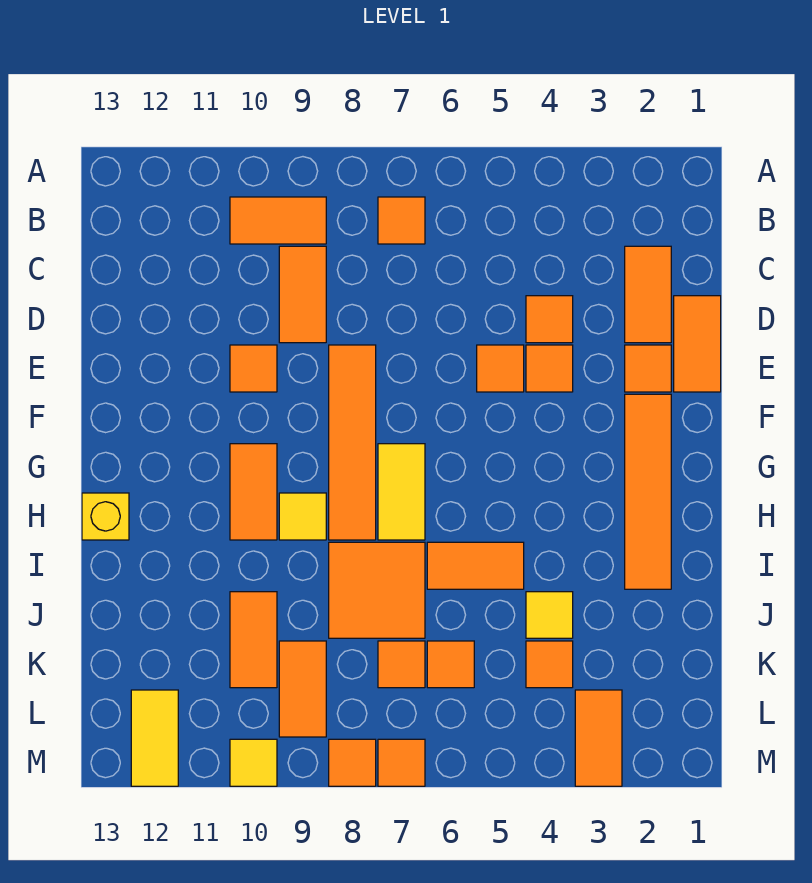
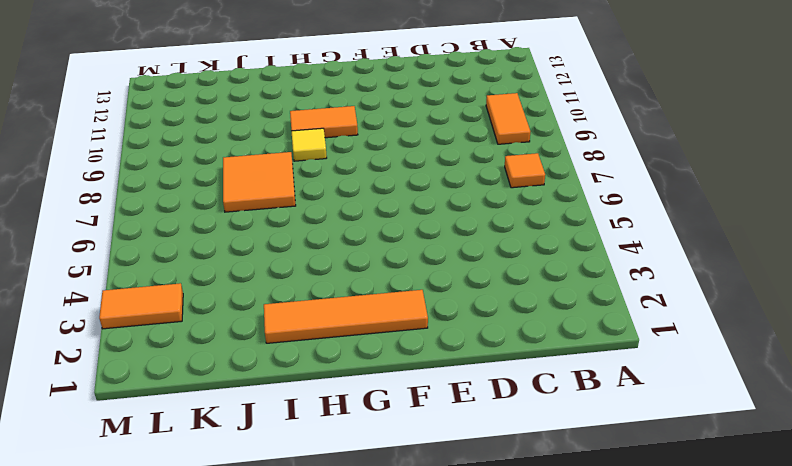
none -> orange 1x2 tile [625,246,671,343]
none -> orange 1x2 tile [279,246,326,343]
none -> orange 1x2 tile [674,296,721,392]

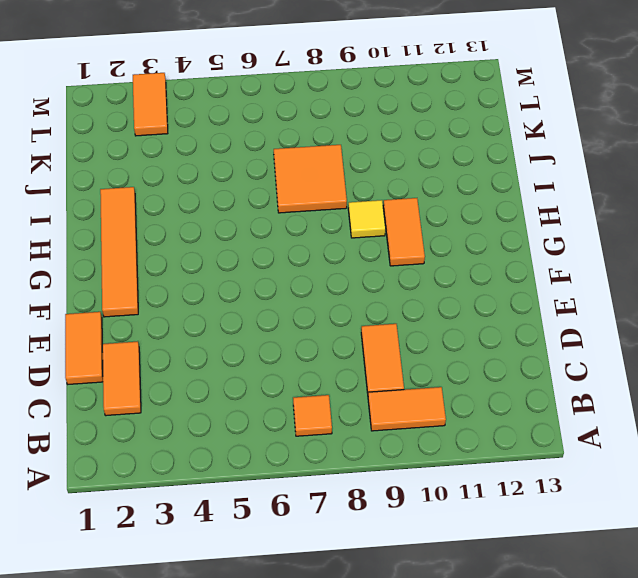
none -> orange 1x1 tile [526,296,573,343]
none -> orange 1x1 tile [625,345,671,392]
none -> orange 1x1 tile [526,345,573,392]

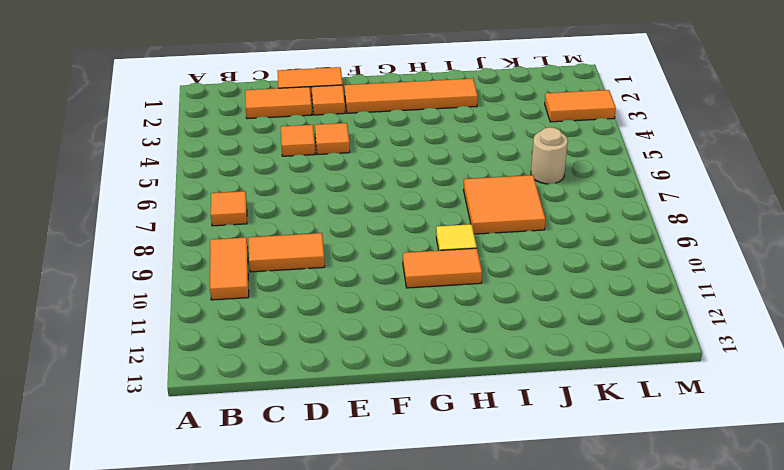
tan 1x1 round brick [531,127,568,184] -> orange 1x1 tile [427,641,474,688]
none -> orange 1x1 tile [477,345,524,392]
none -> orange 1x4 tile [329,345,376,540]
none -> orange 1x1 tile [230,345,277,392]

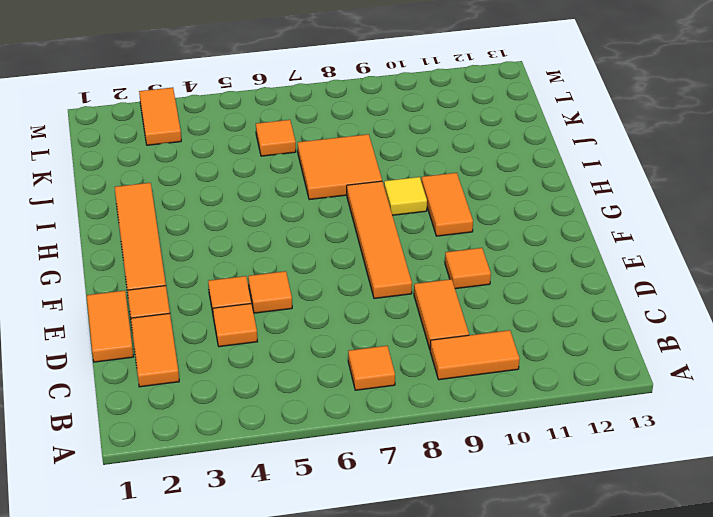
none -> yellow 1x2 tile [378,444,425,540]
none -> yellow 1x1 brick [82,493,129,540]
none -> orange 1x2 tile [427,542,524,589]

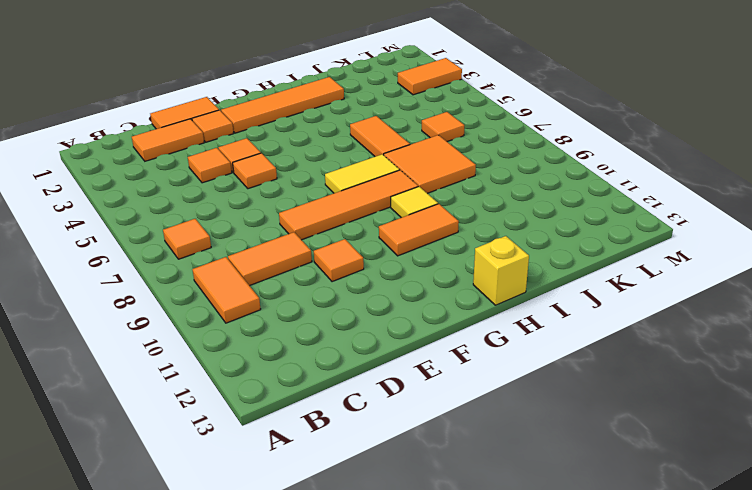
none -> yellow 1x1 tile [526,592,573,638]
none -> orange 1x2 tile [230,592,277,688]
none -> orange 1x1 tile [526,641,573,688]

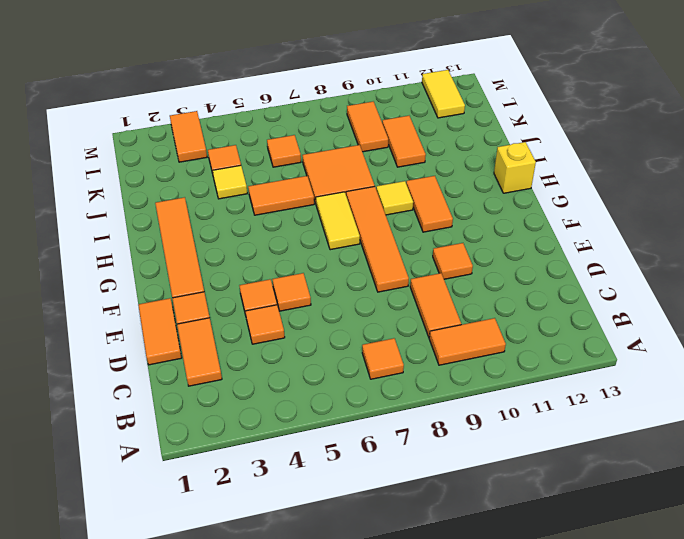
none -> orange 1x1 tile [378,641,425,688]
none -> orange 1x1 tile [378,739,425,786]
none -> orange 1x1 tile [329,739,376,786]

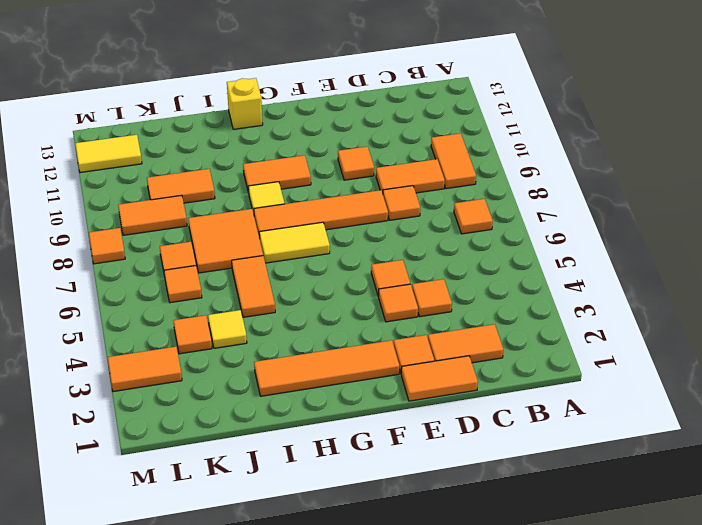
orange 1x1 tile [383,186,420,220] -> orange 1x1 tile moved to [378,739,425,786]
none -> yellow 1x1 tile [230,739,277,786]

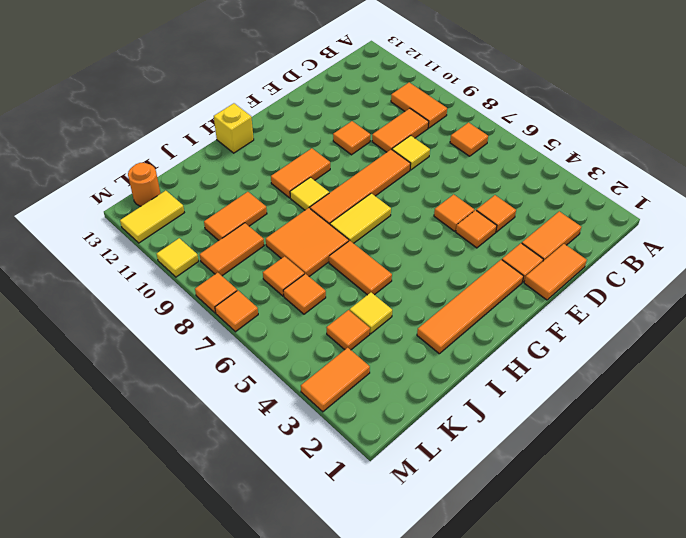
yellow 1x1 tile [392,136,430,170] -> none
orange 1x1 round brick [128,163,161,206] -> none

